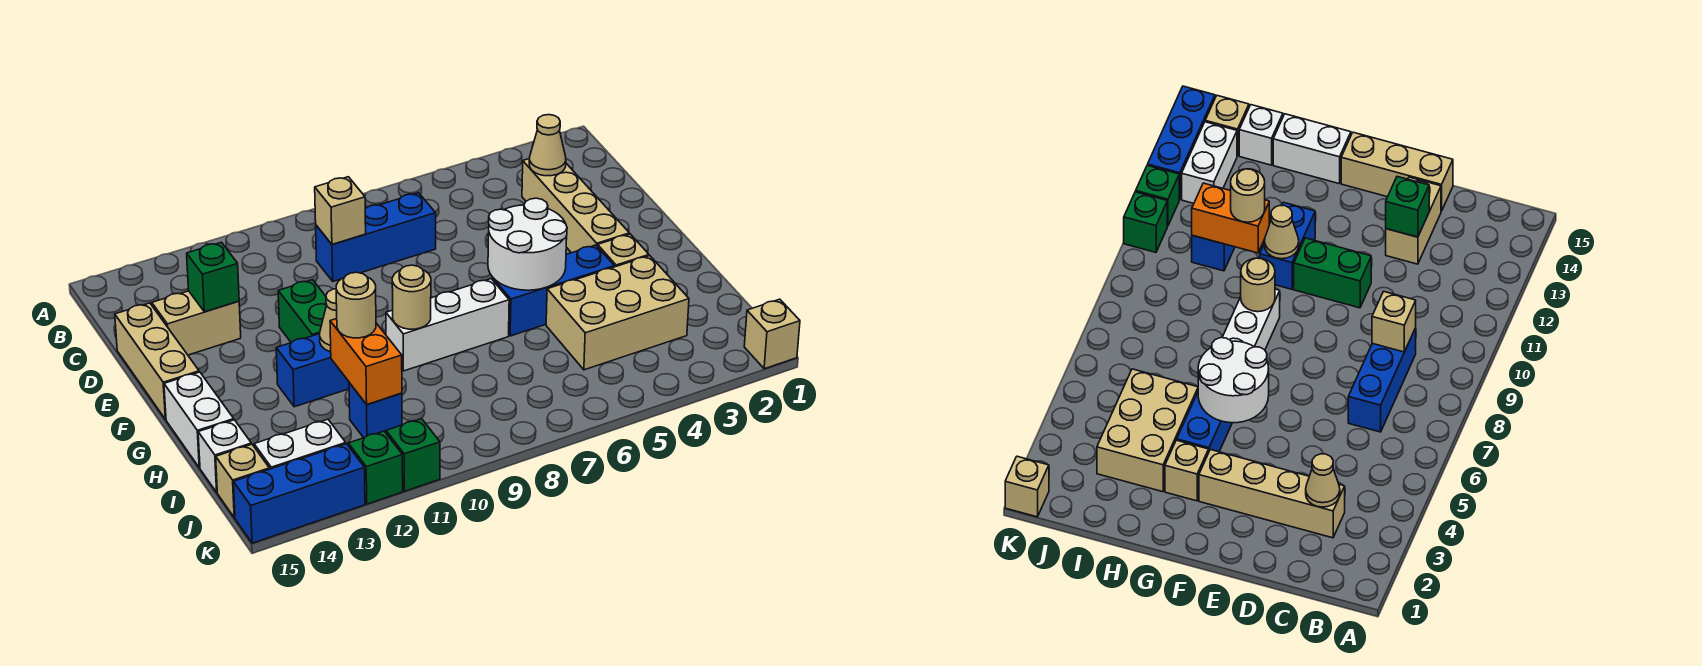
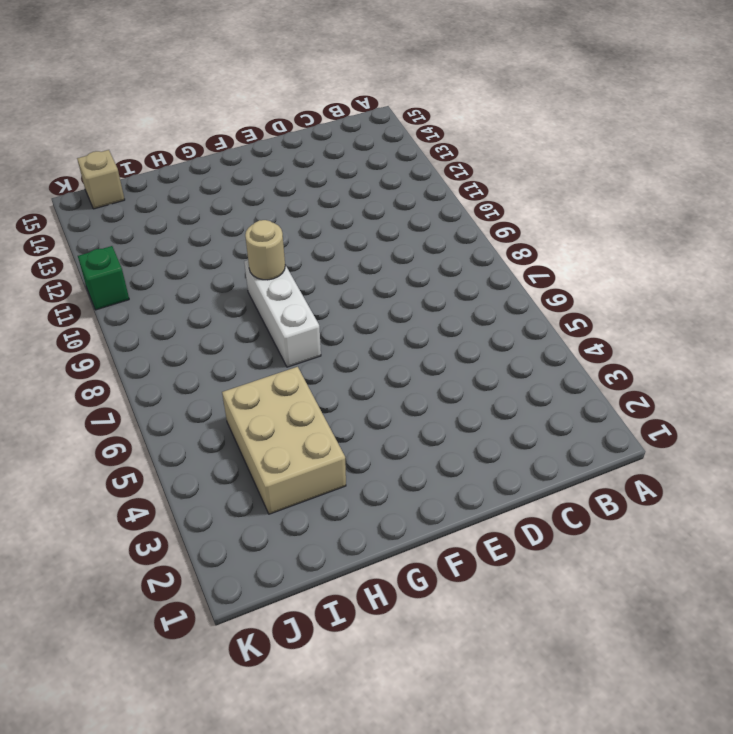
none -> tan 1x4 brick [522,159,629,253]
none -> blue 1x3 brick [316,193,436,281]
none -> tan 1x2 brick [152,291,241,355]

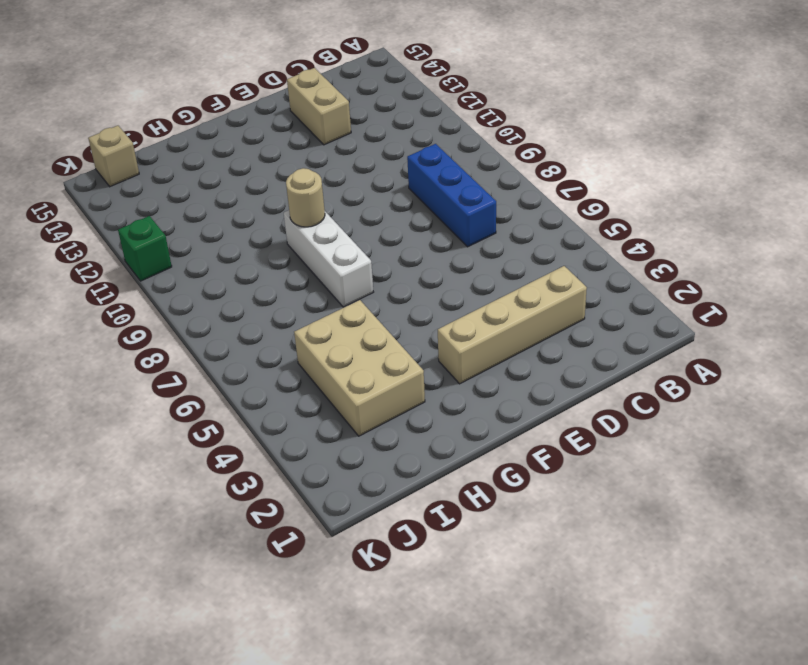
none -> tan 1x3 brick [115,303,199,420]
none -> green 1x2 brick [278,280,326,343]
none -> tan 1x1 brick [598,234,649,267]

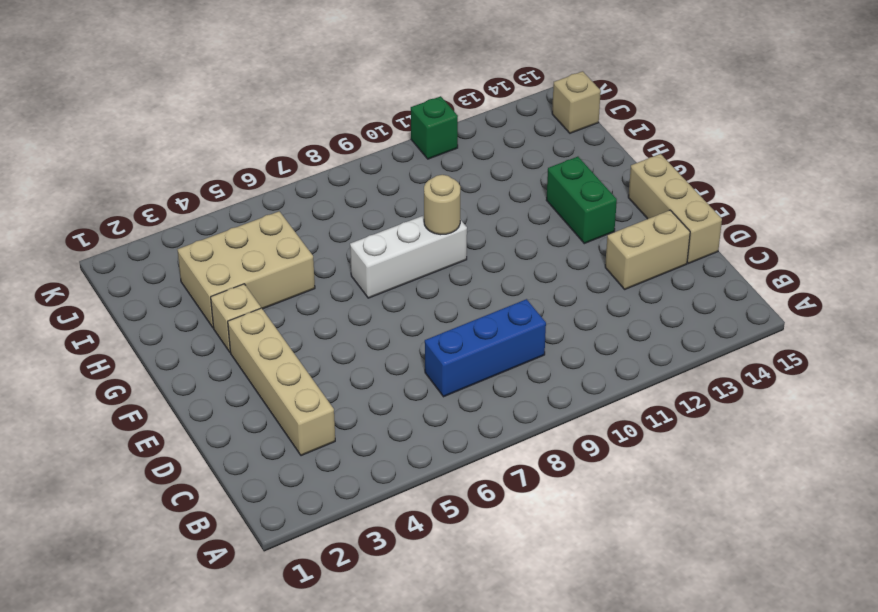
green 1x2 brick [546,157,617,244] -> green 1x2 brick moved to [278,280,326,343]
none -> blue 1x3 brick [493,245,614,336]
none -> blue 1x2 brick [276,334,349,407]
none -> white 1x2 brick [164,372,234,468]

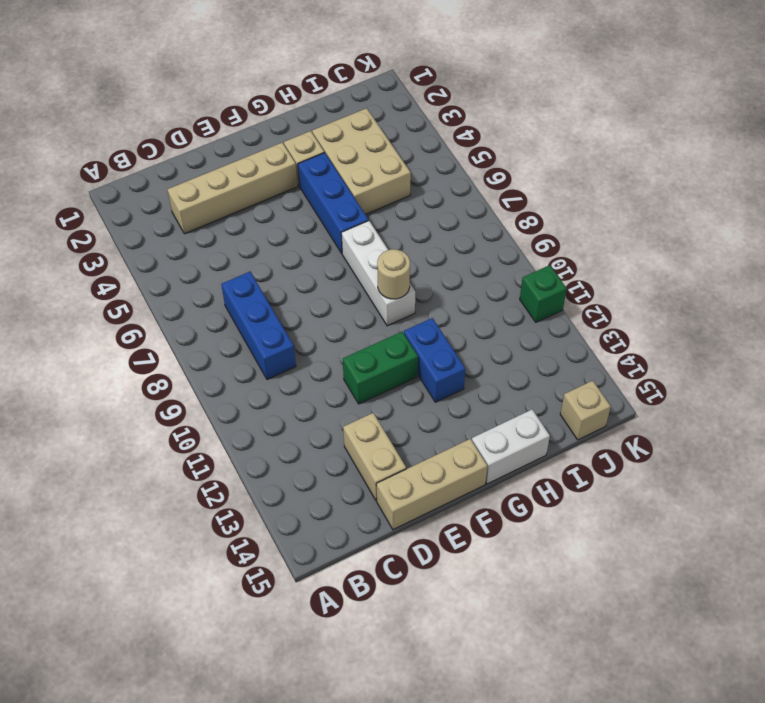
none -> blue 1x1 brick [349,383,402,438]
none -> white 1x1 brick [198,420,251,492]
none -> white 1x2 brick [254,419,346,469]

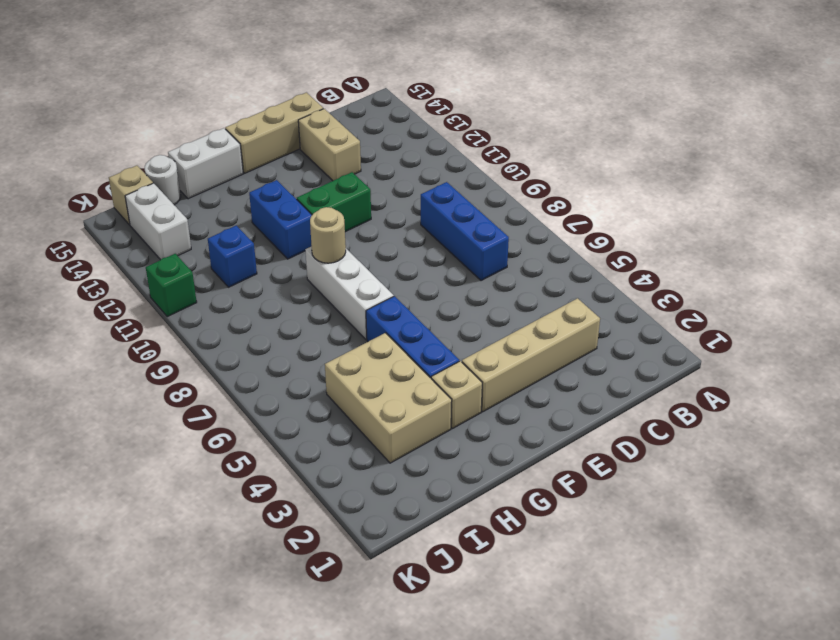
white 1x1 round brick [145,155,181,205] -> white 1x1 brick [198,420,251,492]
none -> tan 1x1 brick [744,299,800,369]
none -> green 1x1 brick [348,431,403,504]
none -> blue 1x3 brick [234,444,365,543]

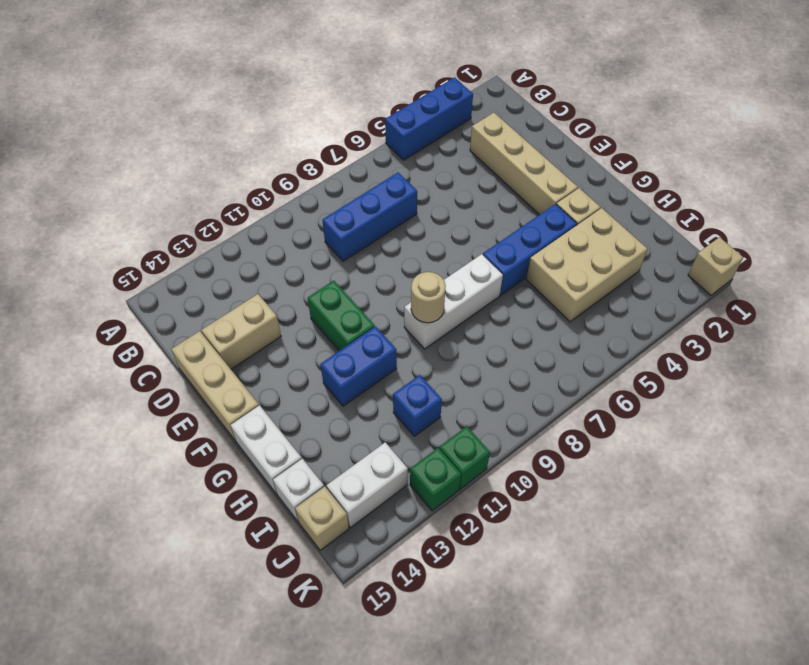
blue 1x3 brick [385,77,473,160] -> blue 1x3 brick moved to [234,444,365,543]
none -> tan 1x1 cone [529,115,566,176]
none -> tan 1x1 brick [315,177,366,245]
none -> green 1x1 brick [187,242,239,312]

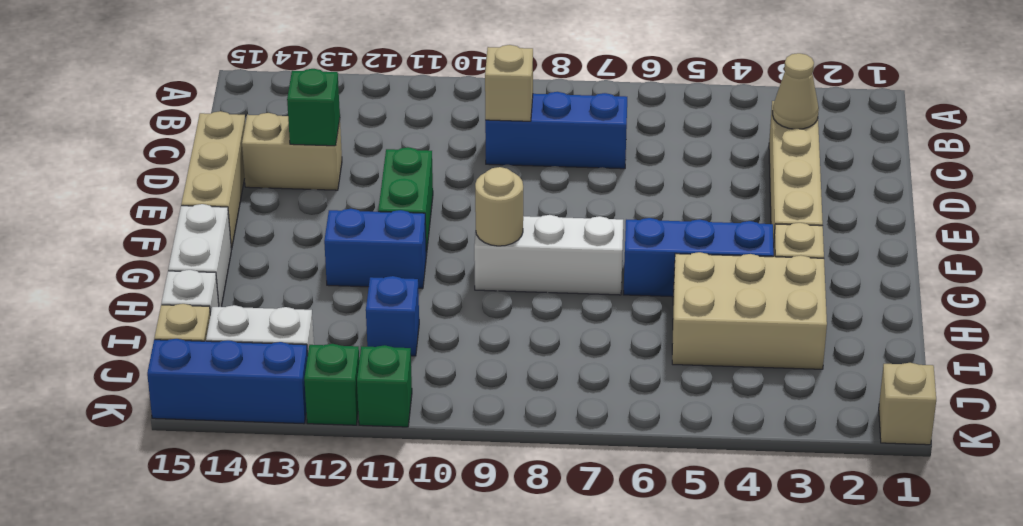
none -> white 2x2 round brick [488,198,567,290]
none -> tan 1x1 cone [320,289,337,352]
none -> orange 1x2 brick [330,319,402,405]

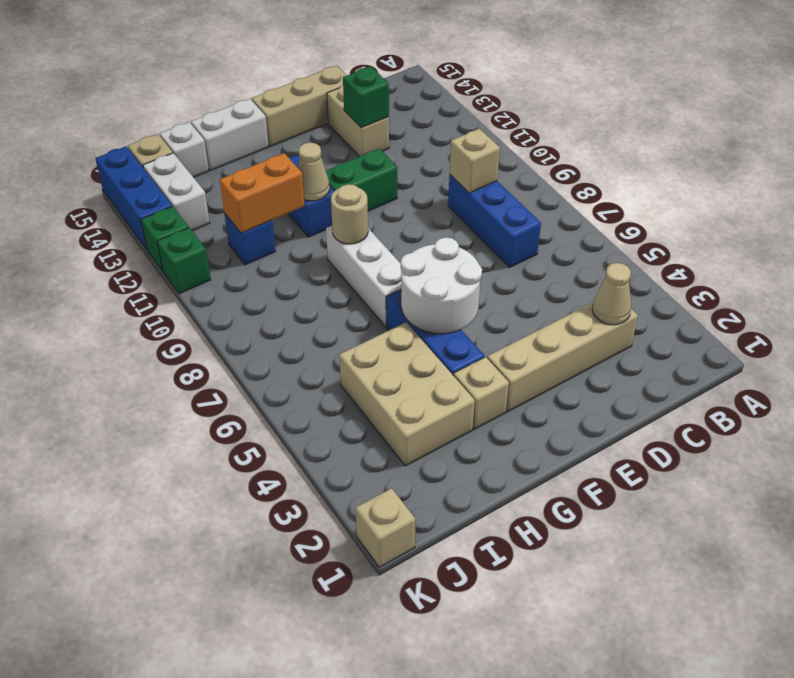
none -> tan 1x1 round brick [336,272,376,338]

